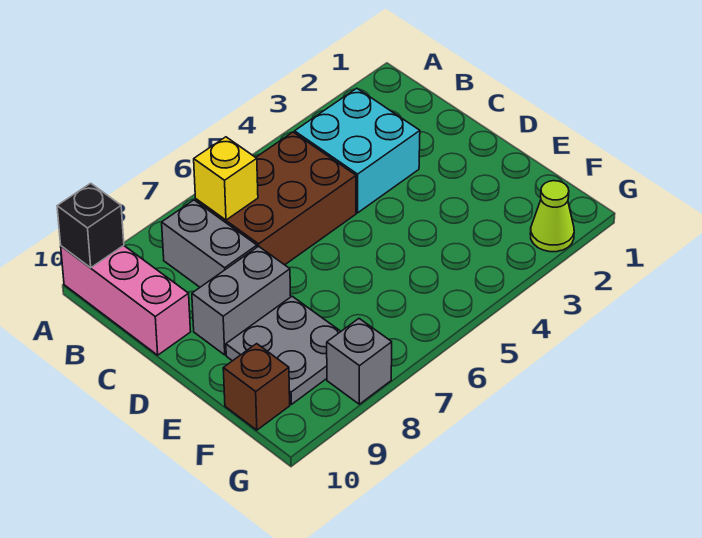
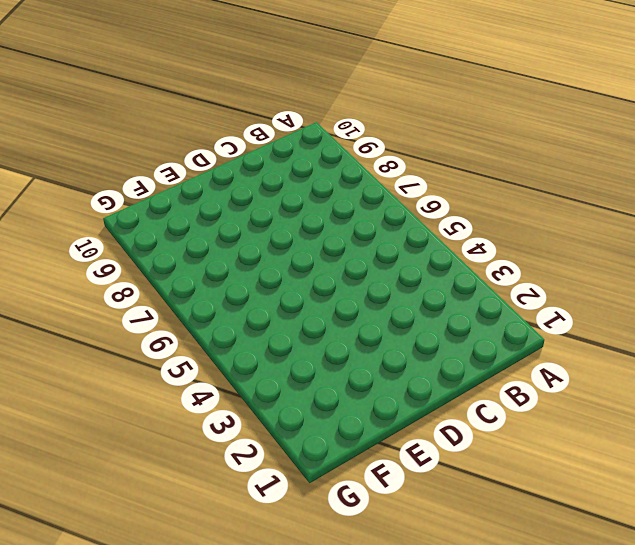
none -> pink 1x3 brick [61,246,191,355]
none -> cyan 2x2 brick [295,88,420,213]

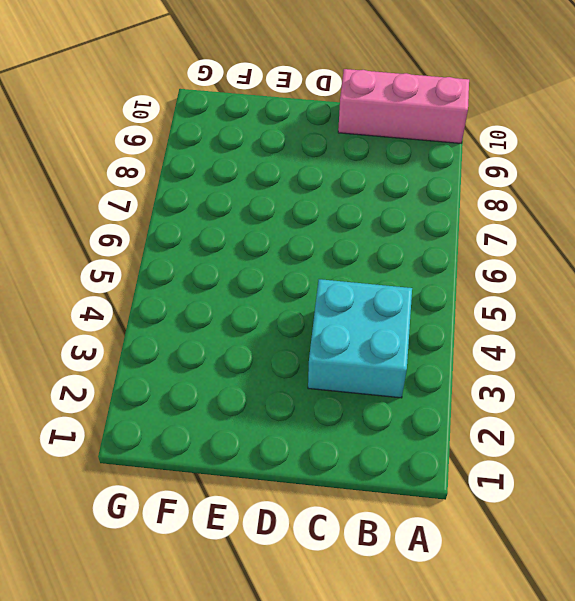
none -> brown 2x3 brick [196,132,356,265]
none -> grey 1x2 brick [162,200,257,287]

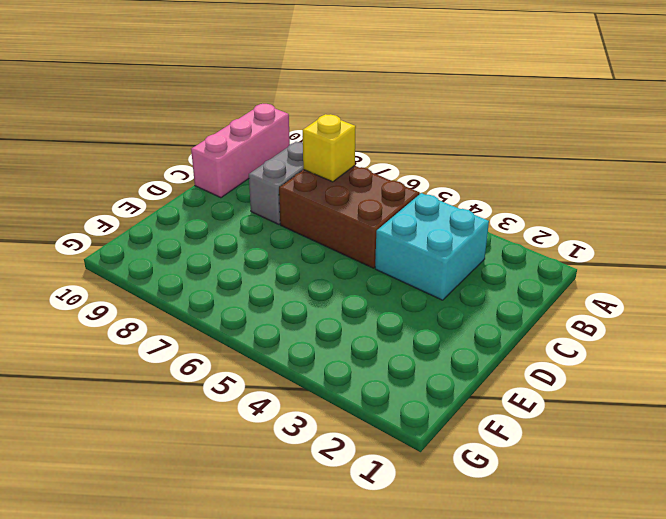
none -> grey 1x2 brick [192,246,291,355]
none -> grey 2x2 plate [226,296,341,404]

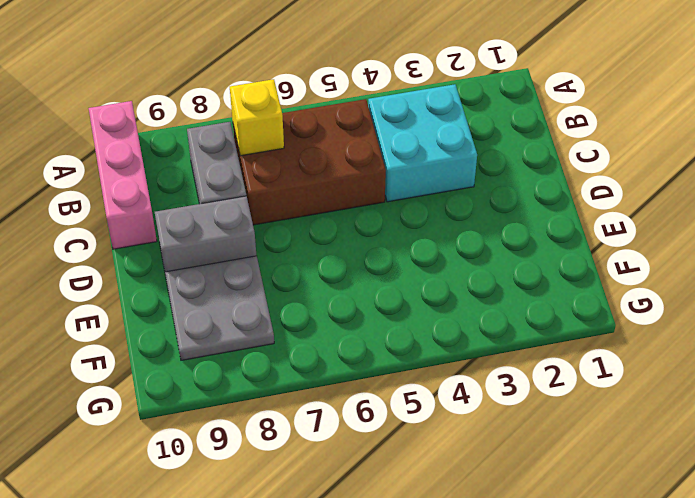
none -> brown 1x1 brick [223,344,290,430]
none -> lime 1x1 cone [530,181,574,252]

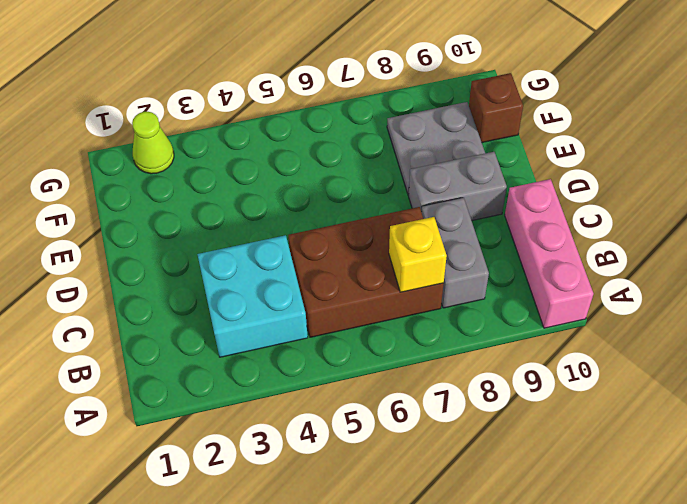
none -> grey 1x1 brick [327,319,392,404]
none -> black 1x1 brick [57,183,124,268]

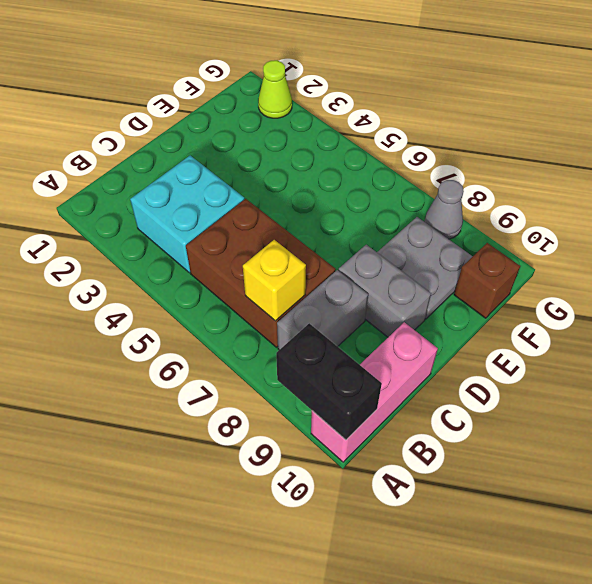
black 1x2 brick [276,323,382,440] -> black 1x1 brick [57,183,124,268]
grey 1x1 cone [424,180,464,239] -> grey 1x1 brick [327,319,392,404]

